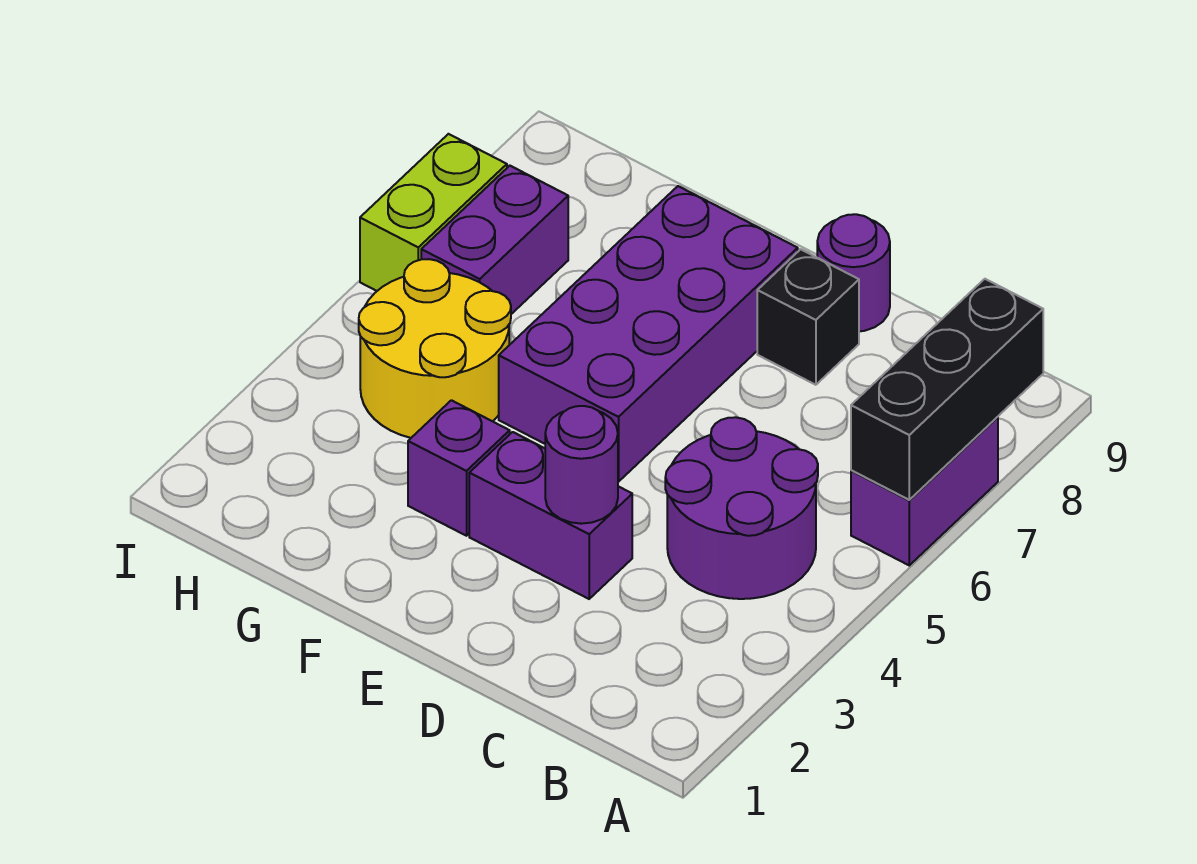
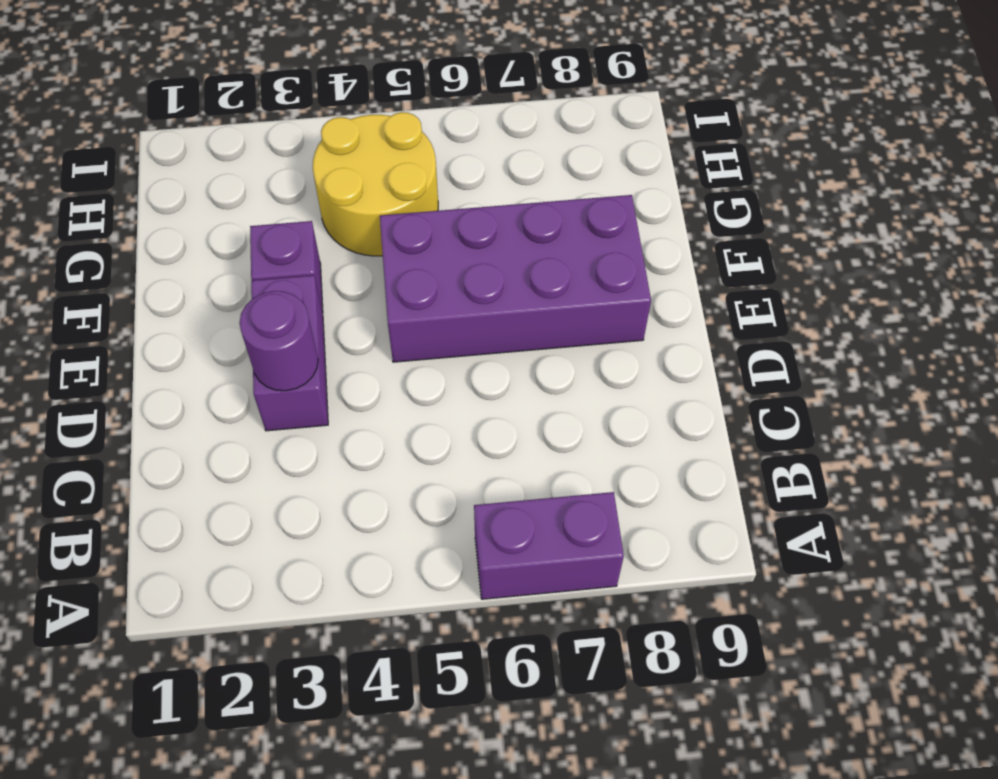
none -> purple 2x2 round brick [665,417,818,599]
none -> black 1x1 brick [757,249,859,385]
none -> purple 1x1 round brick [817,214,890,331]

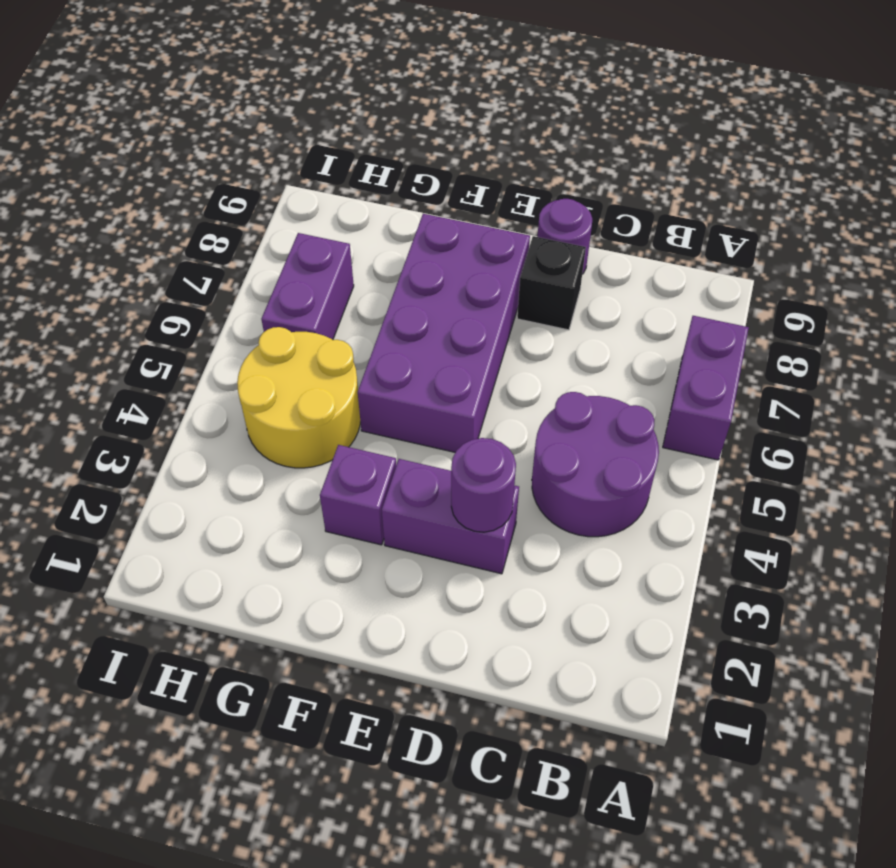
none -> lime 1x2 brick [360,134,507,291]
none -> black 1x3 brick [851,279,1043,500]

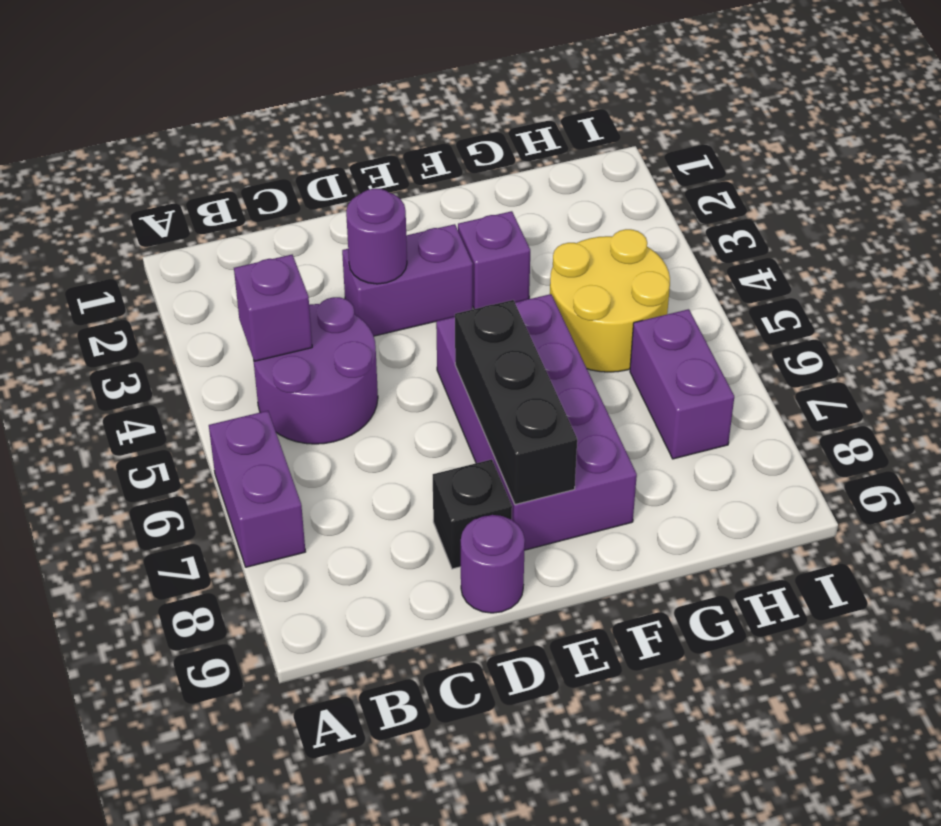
purple 1x1 brick [234,255,312,361] -> none
black 1x3 brick [455,300,577,505] -> black 1x3 brick moved to [851,279,1043,500]
none -> lime 1x2 brick [360,134,507,291]

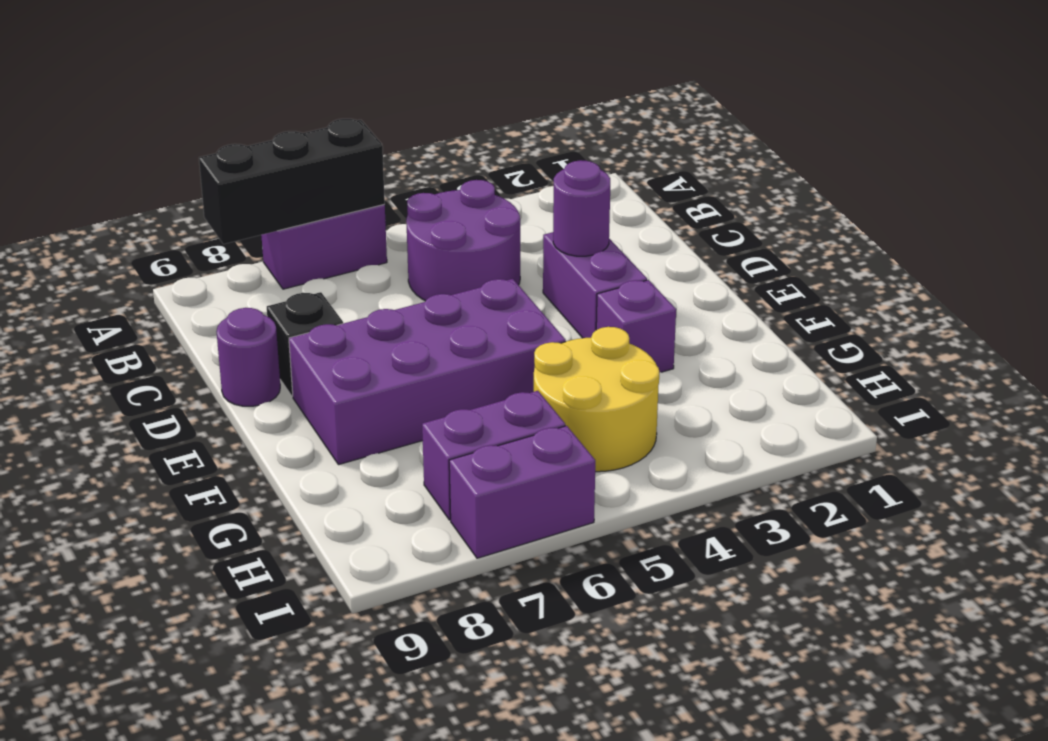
purple 1x2 brick [449,426,595,558] -> lime 1x2 brick [360,134,507,291]

